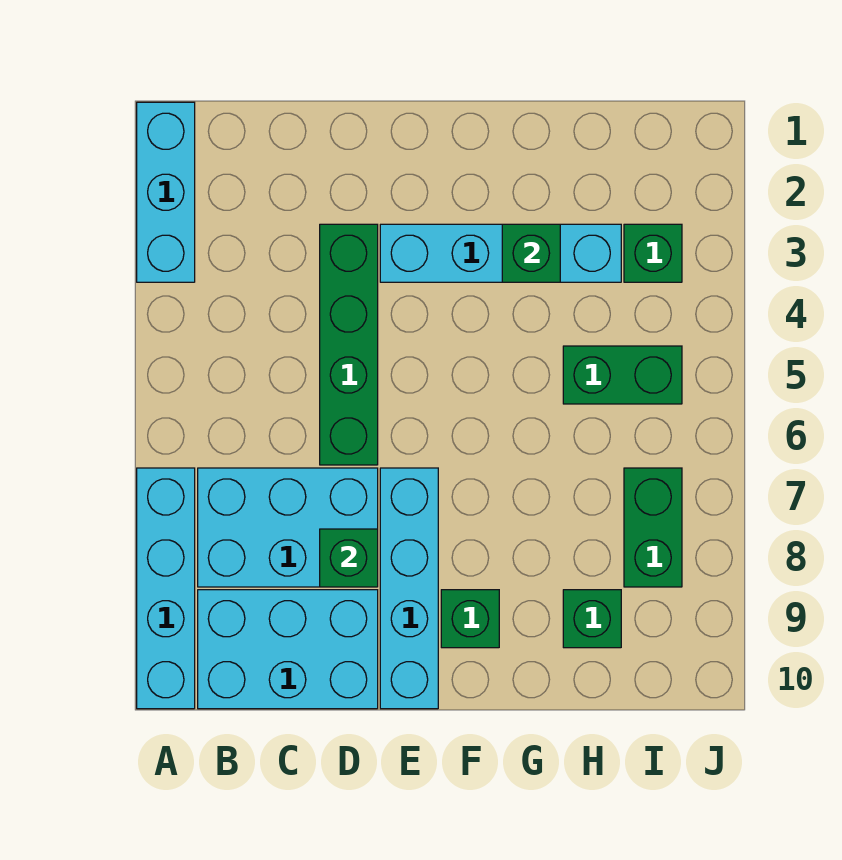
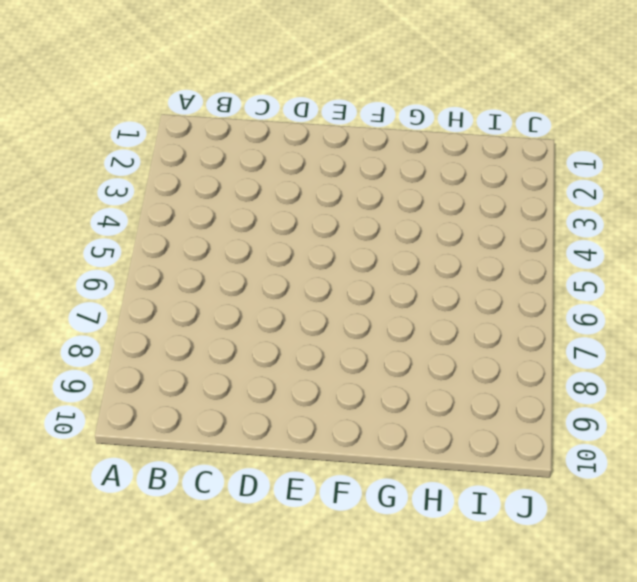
none -> cyan 1x3 brick [137,102,195,282]
none -> cyan 1x4 brick [137,468,195,709]
none -> cyan 2x3 brick [198,468,378,587]

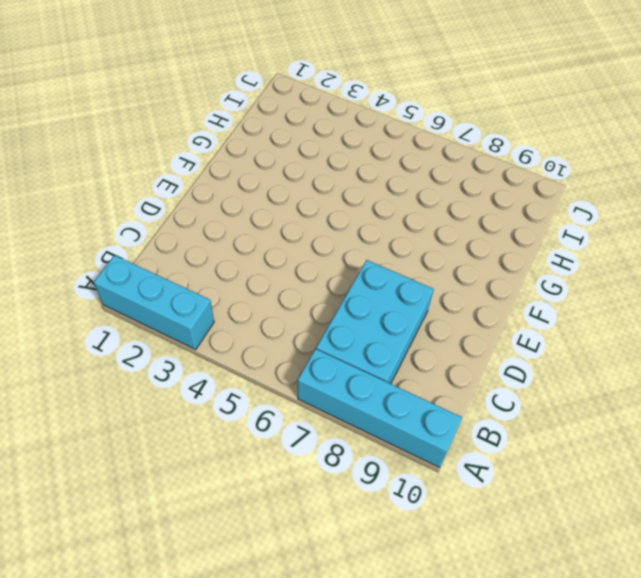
none -> cyan 2x3 brick [198,590,378,709]
none -> green 1x4 brick [320,224,378,465]
none -> cyan 1x4 brick [380,224,621,282]

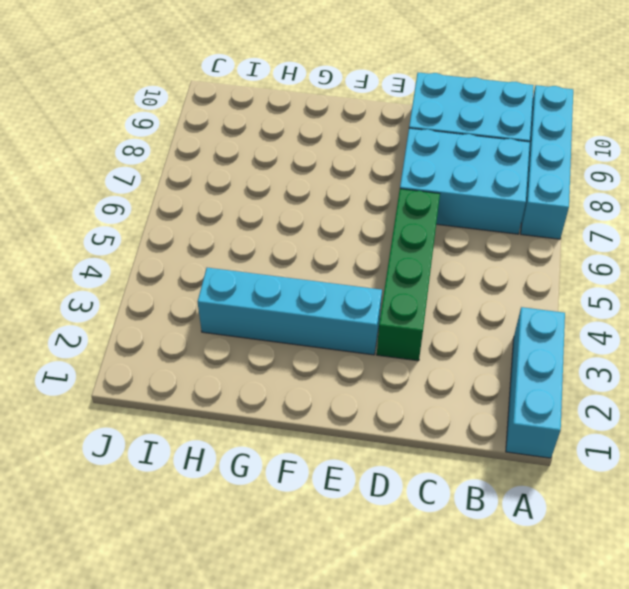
none -> cyan 1x4 brick [380,468,438,709]
none -> green 1x1 brick [441,590,499,648]
none -> green 1x2 brick [563,346,682,404]

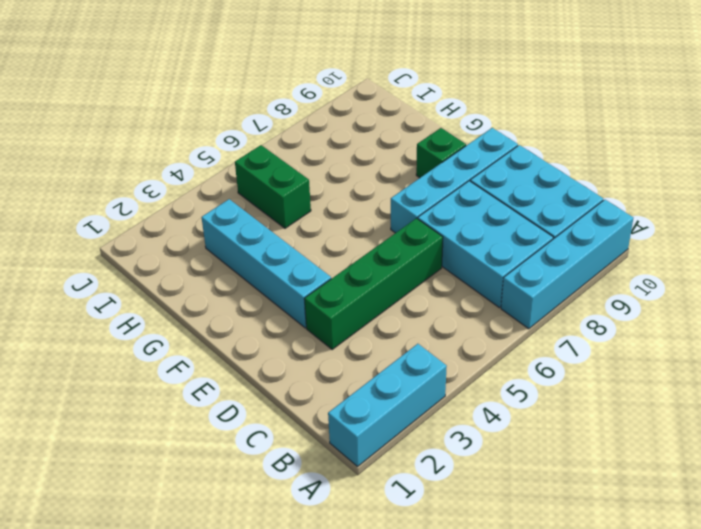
none -> green 1x1 brick [563,590,621,648]
none -> green 1x1 brick [624,224,682,282]
none -> green 1x2 brick [624,468,682,587]

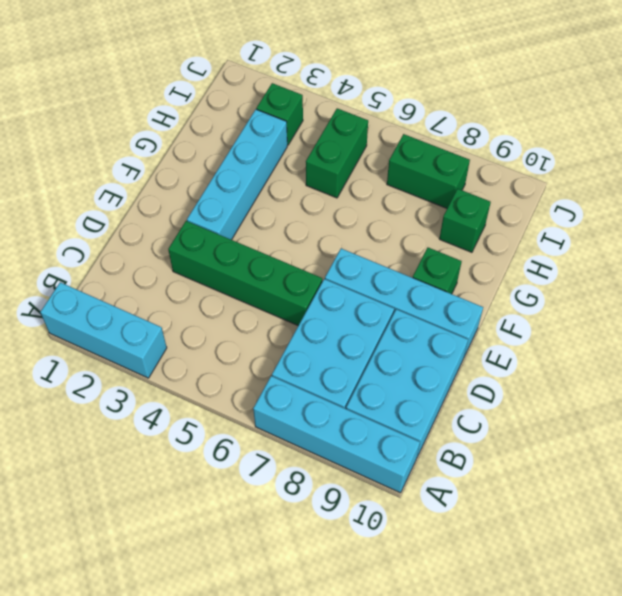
none -> green 1x1 brick [320,529,378,587]
none -> green 1x1 brick [502,224,560,282]

